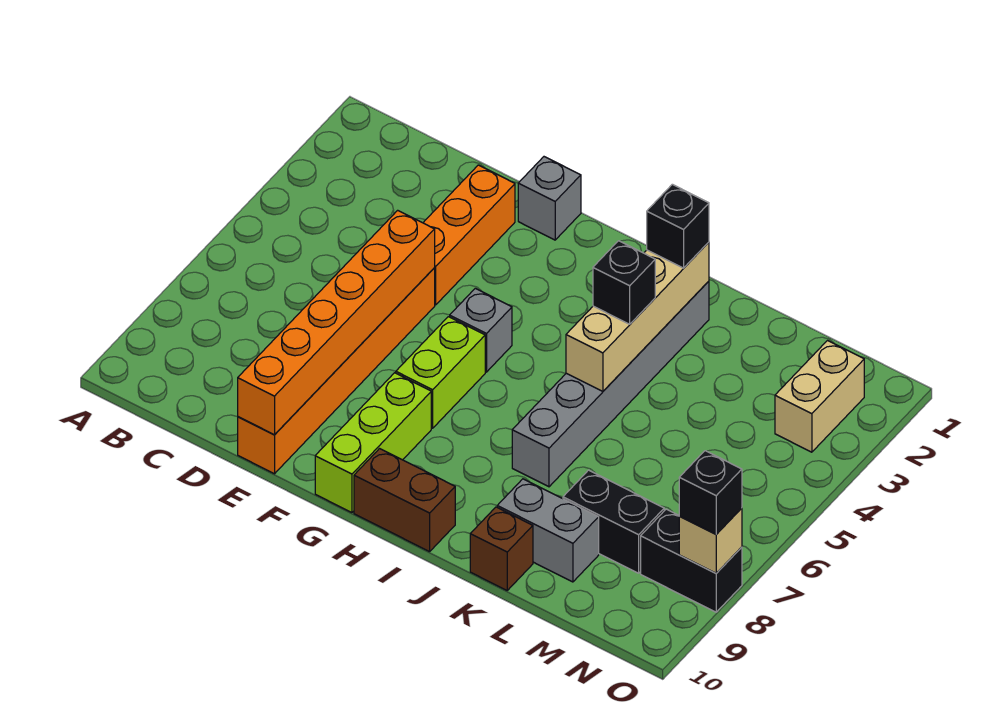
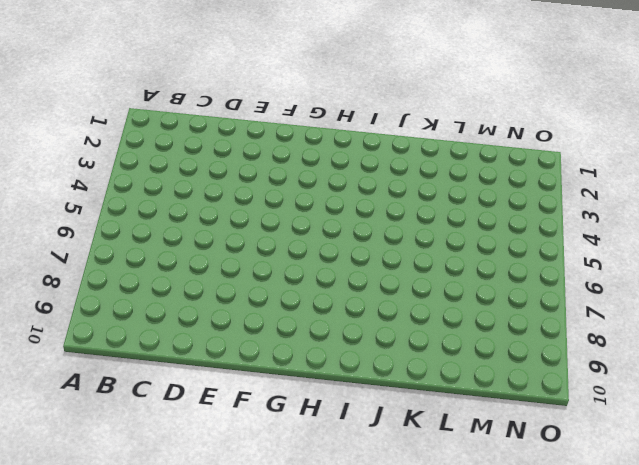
none -> orange 1x3 brick [423,165,515,305]
none -> orange 1x6 brick [238,268,435,474]
none -> grey 1x1 brick [518,157,581,240]

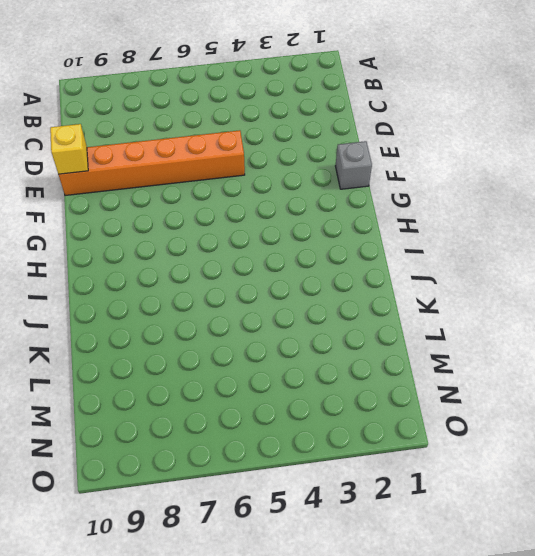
yellow 1x1 brick [50,124,88,174] -> orange 1x6 brick [238,210,435,435]
none -> orange 1x3 brick [423,165,515,305]
none -> grey 1x1 brick [450,288,512,372]
none -> lime 1x2 brick [396,317,485,428]

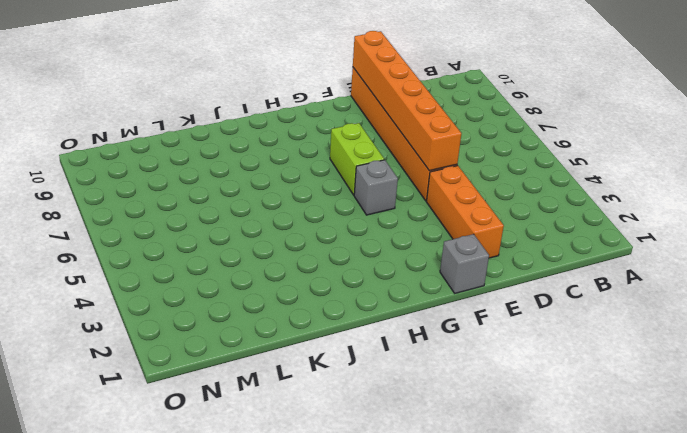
none -> lime 1x3 brick [315,373,431,513]
none -> brown 1x2 brick [354,449,455,552]
none -> grey 1x6 brick [512,281,709,487]

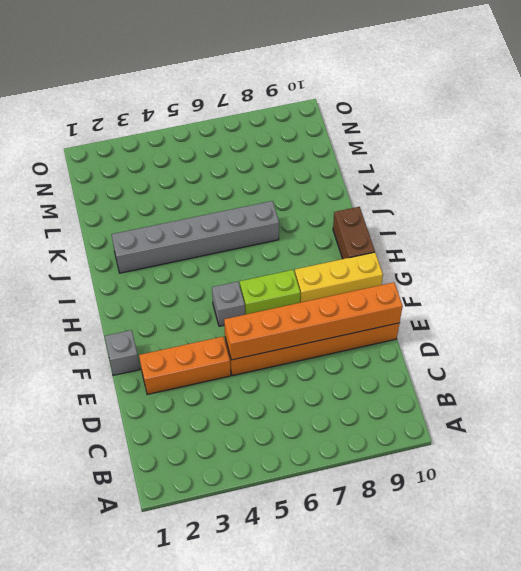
yellow 1x3 brick [295,252,383,303] -> lime 1x3 brick [315,373,431,513]
none -> grey 1x2 brick [497,479,599,582]
none -> brown 1x1 brick [470,507,533,590]
none -> black 1x2 brick [563,470,664,573]

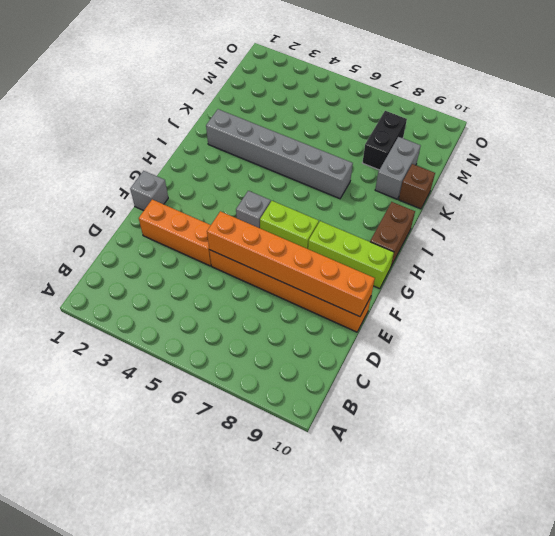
none -> tan 1x2 brick [775,341,864,452]
none -> black 1x2 brick [641,509,742,612]
none -> tan 1x4 brick [566,242,709,391]

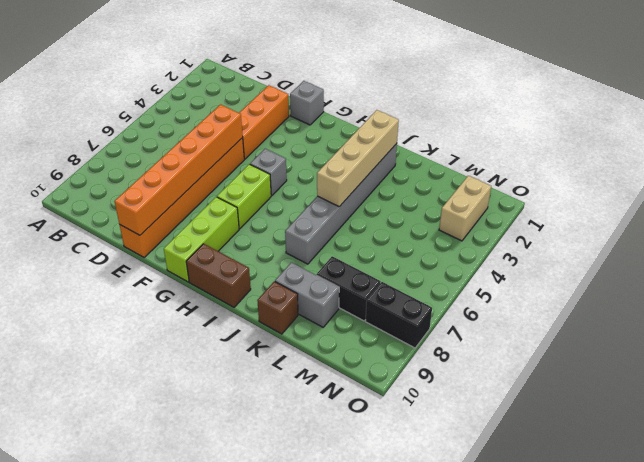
none -> tan 1x1 brick [679,508,742,573]
none -> black 1x1 brick [647,184,709,268]
none -> black 1x1 brick [593,241,655,324]

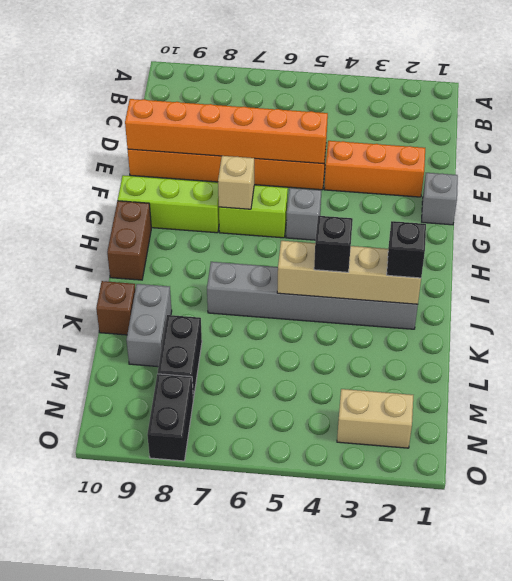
tan 1x1 brick [218,156,254,209] -> tan 1x1 brick moved to [679,508,742,573]
none -> black 1x1 brick [679,451,742,534]

